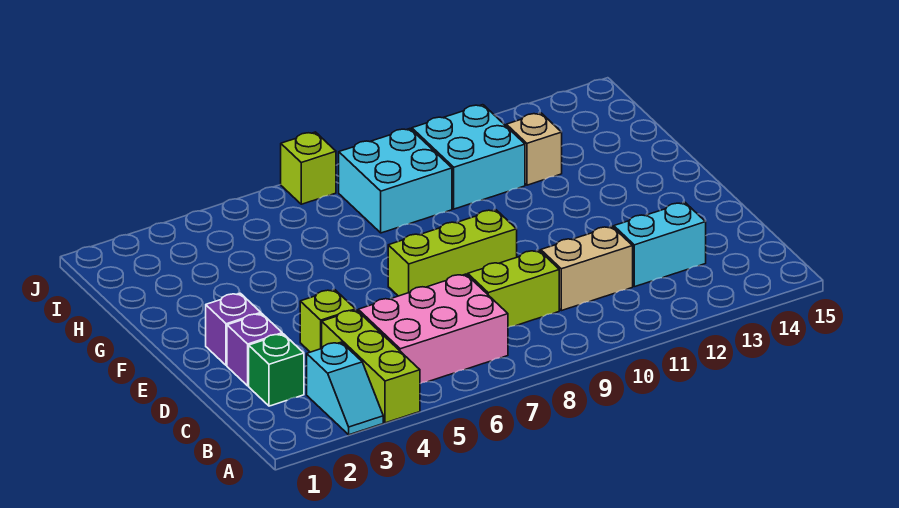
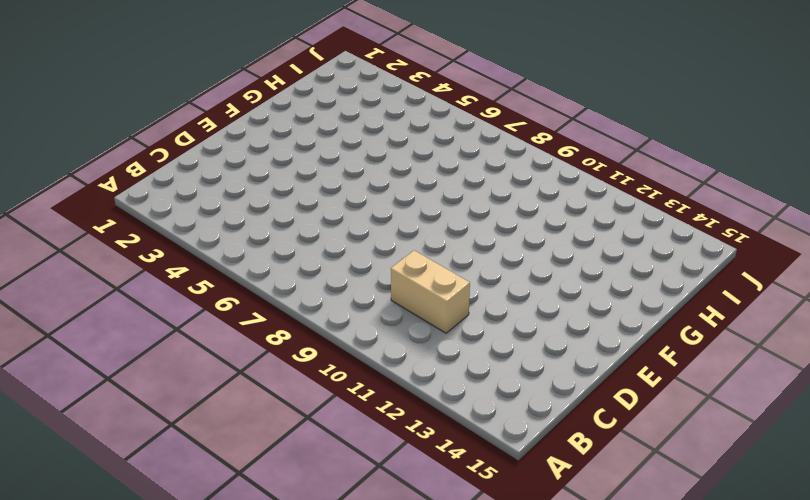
none -> cyan 1x2 slope [307,342,383,435]
none -> lime 1x3 brick [322,310,420,423]
none -> pink 2x3 brick [358,274,508,384]

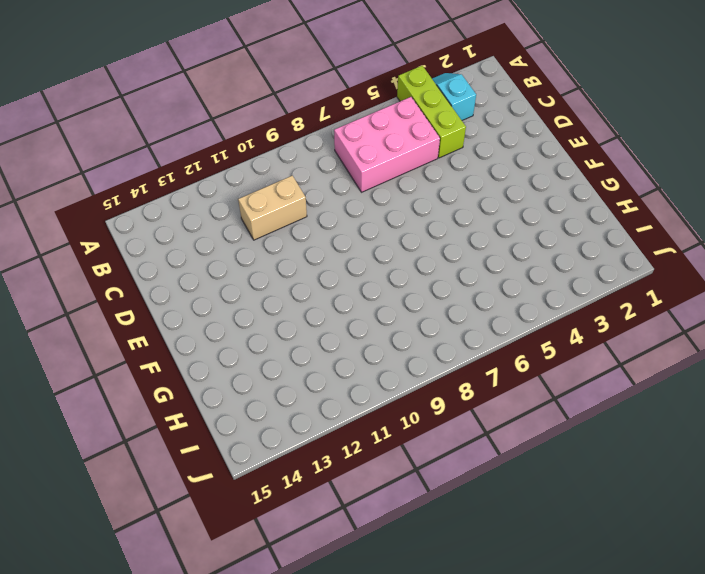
none -> green 1x1 brick [249,334,304,406]
none -> lime 1x2 brick [468,250,559,328]
none -> cyan 1x2 brick [614,202,706,287]

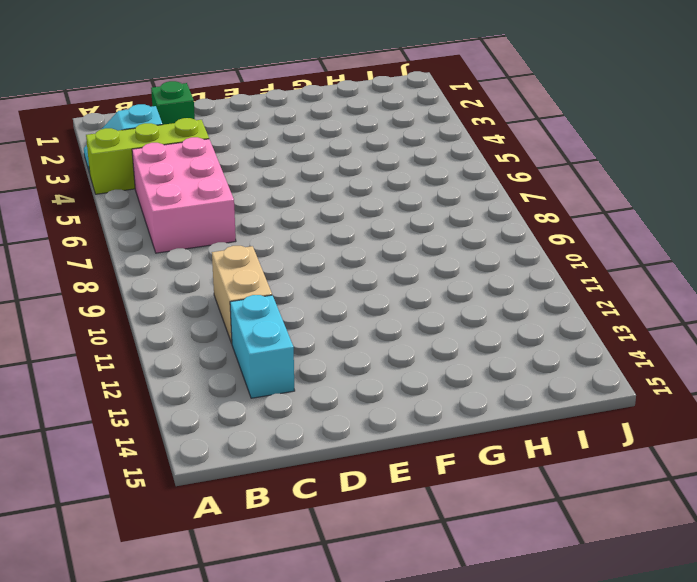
none -> lime 1x2 brick [468,250,559,328]
none -> purple 1x1 brick [227,314,282,386]
none -> lime 1x1 brick [300,290,355,352]

